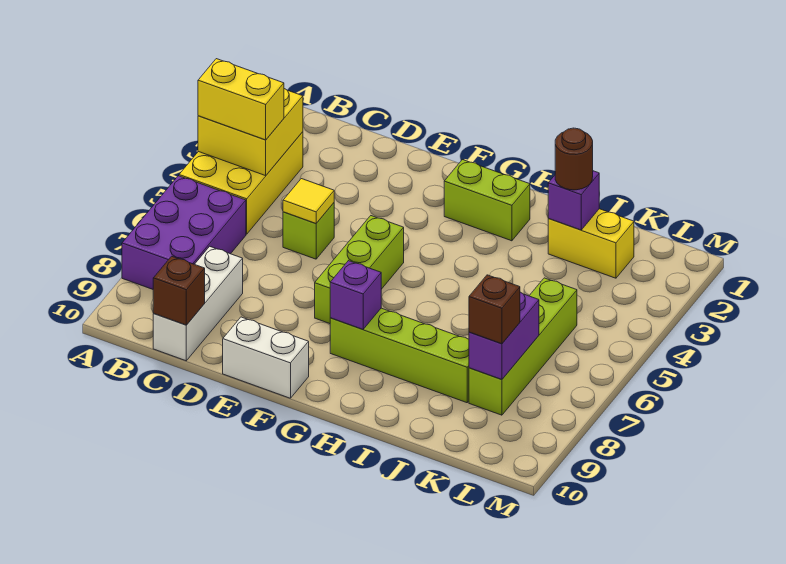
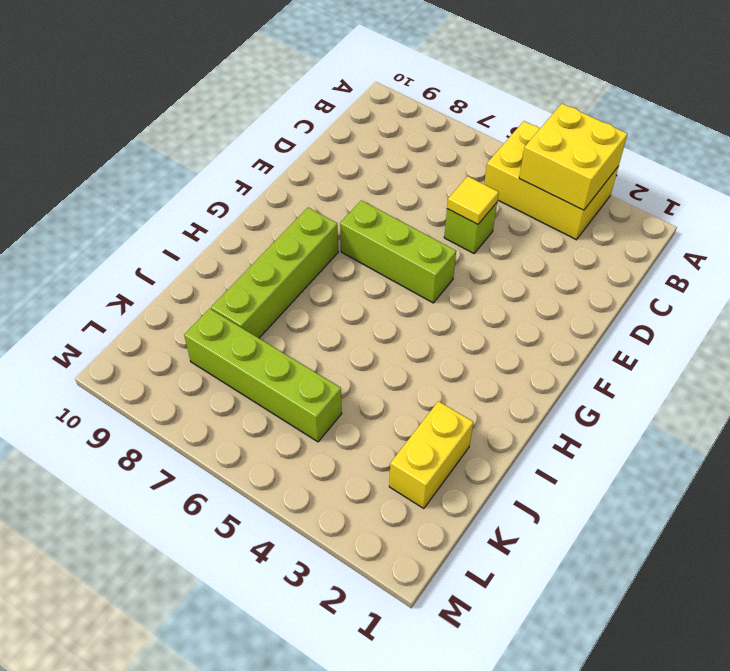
none -> purple 2x3 brick [122,176,246,289]
none -> white 1x3 brick [153,246,243,361]
none -> white 1x2 brick [223,317,309,398]

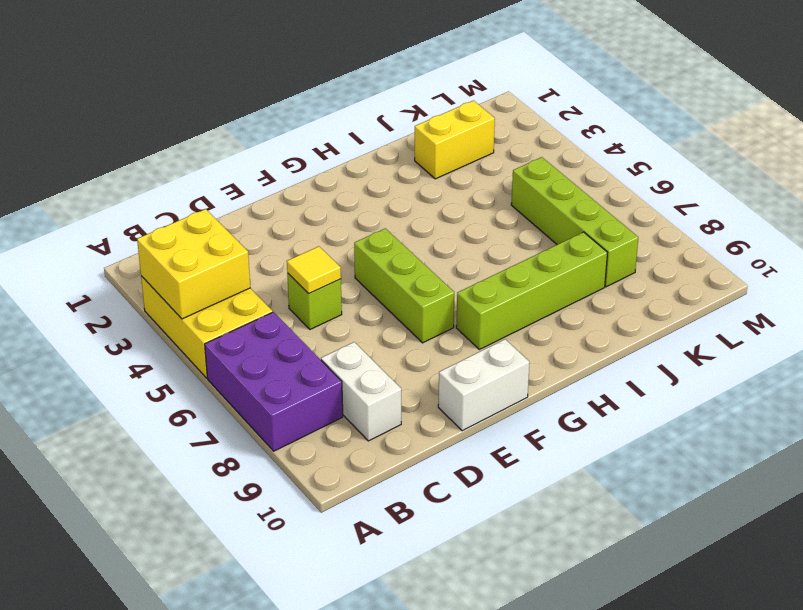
white 1x2 brick [321,342,401,441] -> white 1x3 brick [153,246,243,361]
none -> lime 1x2 brick [444,160,530,241]
none -> brown 1x1 brick [153,256,205,325]
none -> purple 1x1 brick [330,261,381,329]

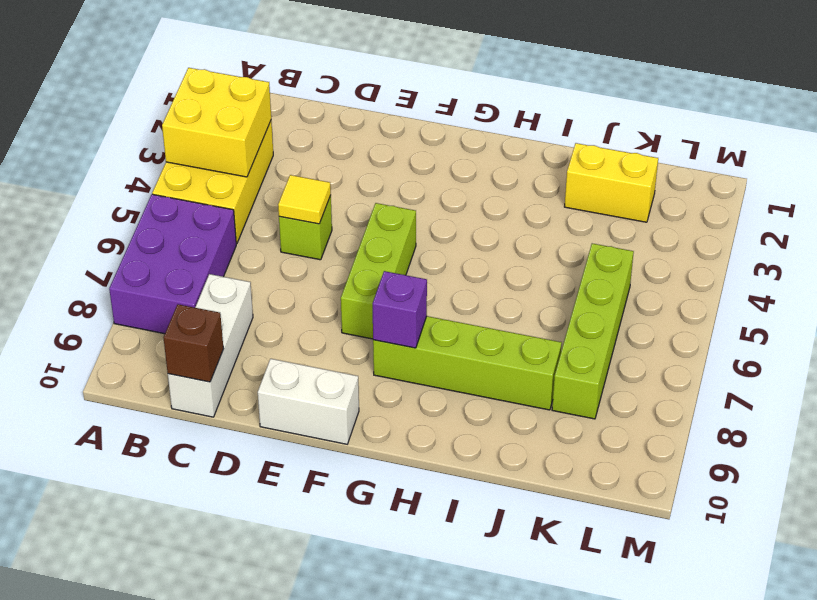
none -> lime 1x2 brick [444,160,530,241]
none -> purple 1x1 brick [548,171,599,230]
none -> purple 1x2 brick [469,292,539,380]

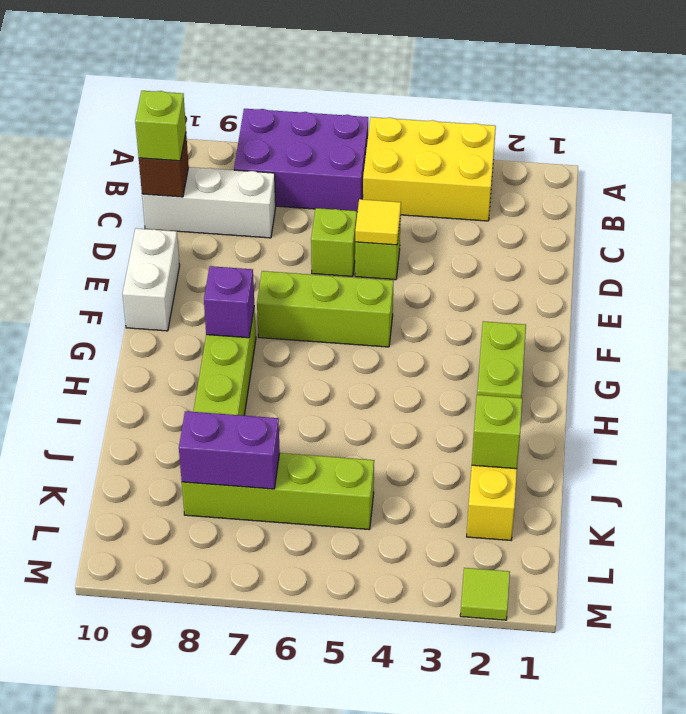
lime 1x1 brick [135,91,186,161] -> none
lime 1x1 brick [311,208,357,277] -> none
lime 1x1 brick [472,395,522,469] -> purple 1x1 brick [548,171,599,230]
lime 1x1 tile [460,568,510,620] -> none
none -> yellow 2x2 brick [198,89,303,176]
none -> yellow 1x2 brick [198,59,284,140]
none -> brown 1x1 round brick [555,128,593,190]

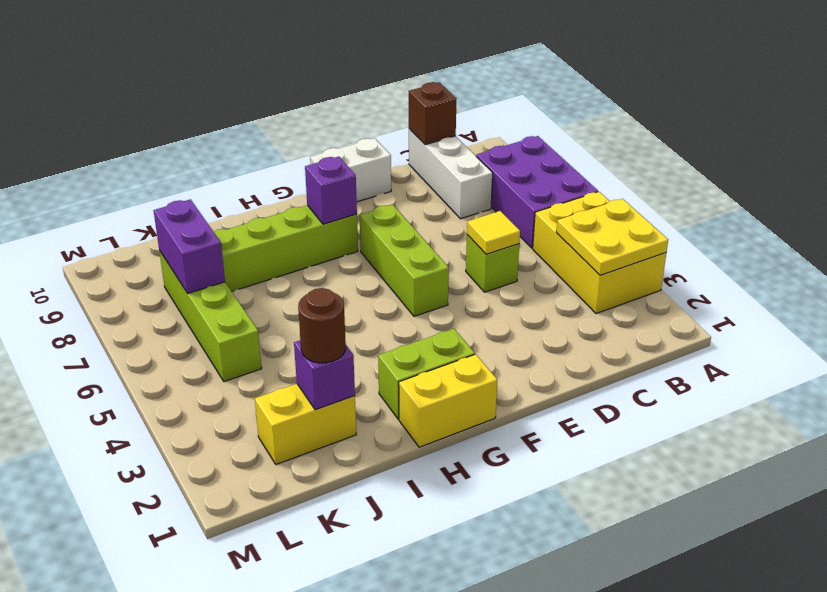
yellow 2x2 plate [556,199,668,275] -> yellow 2x2 brick [198,89,303,176]
yellow 1x2 brick [399,354,497,447] -> yellow 1x2 brick moved to [198,59,284,140]
none -> brown 1x1 brick [469,275,520,344]

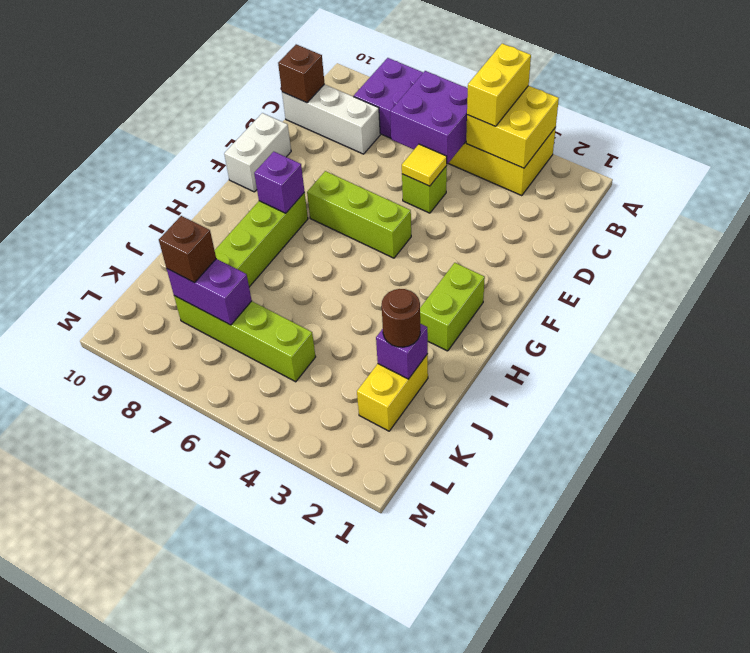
purple 2x2 brick [390,71,468,164] -> none

